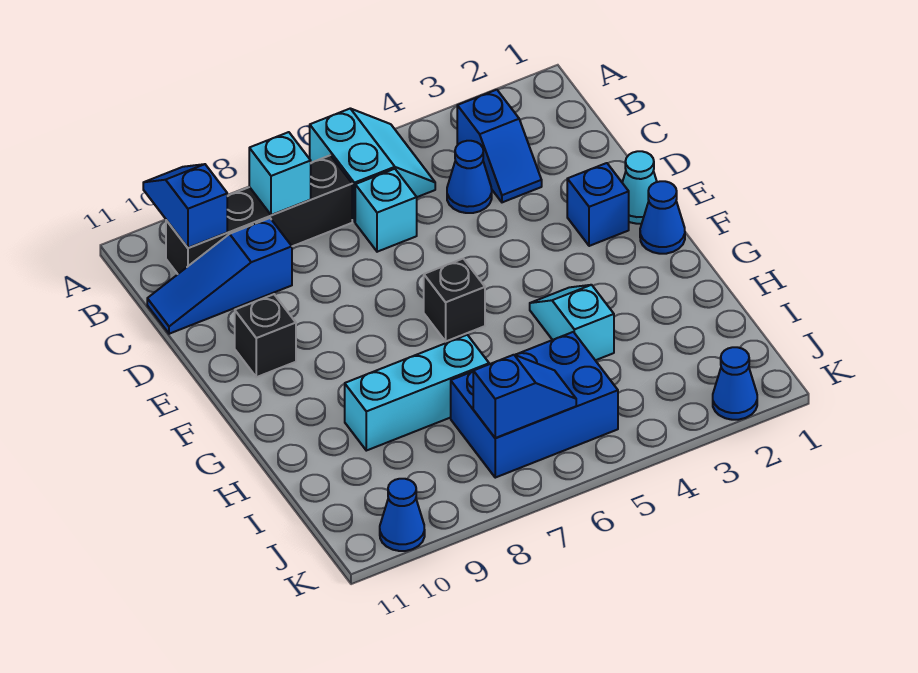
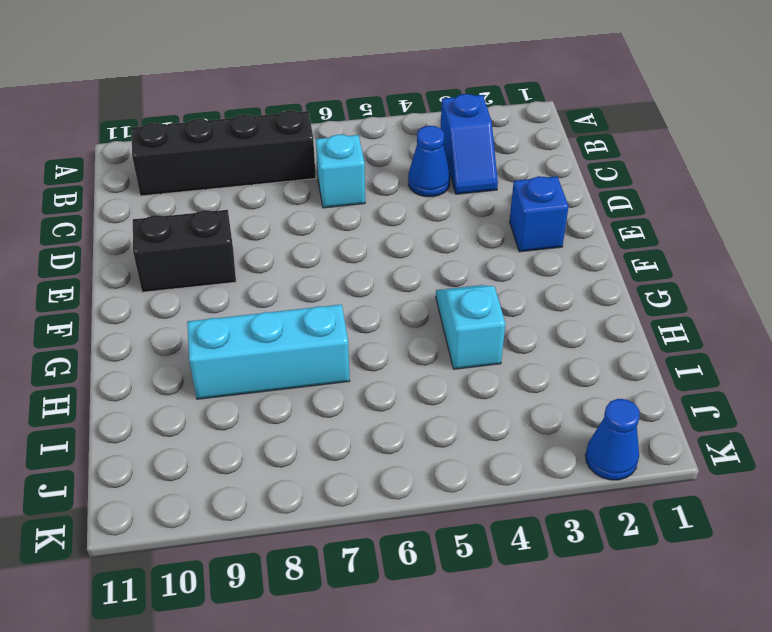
black 1x2 brick [133,210,236,292] -> black 1x1 brick [235,294,296,377]
none -> cyan 2x2 slope [310,109,435,222]
none -> blue 1x3 slope [147,218,292,334]
none -> cyan 1x1 cone [622,151,657,224]

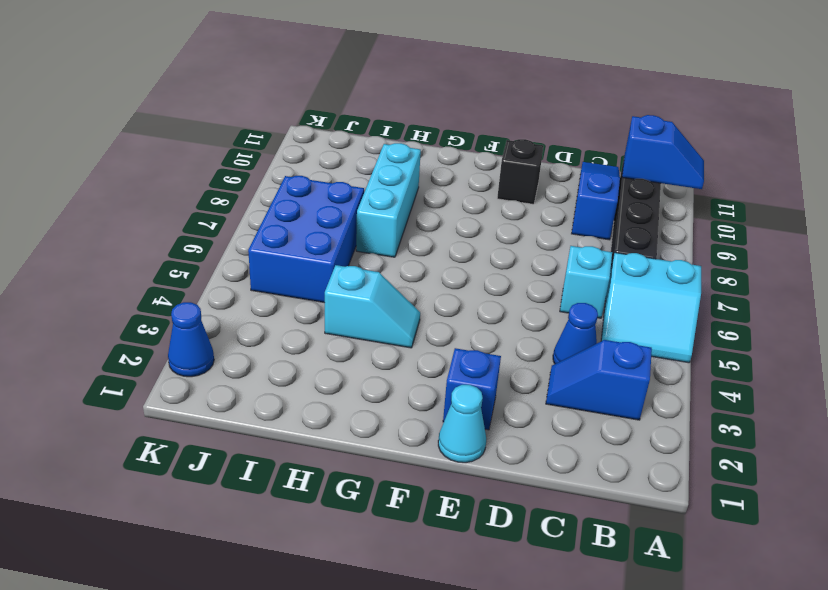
none -> blue 1x1 cone [640,181,685,254]
none -> black 1x1 brick [424,259,485,341]
none -> blue 1x1 cone [380,479,425,551]

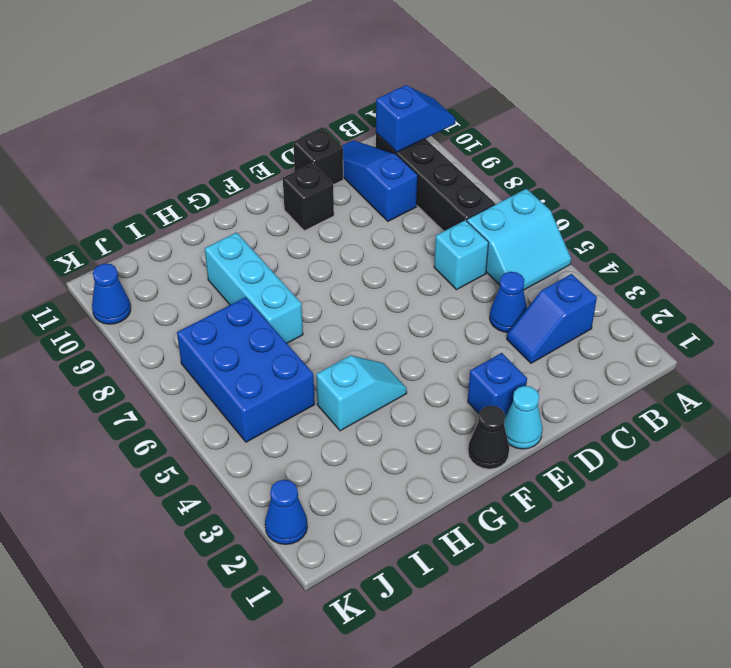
black 1x1 brick [293,128,343,185] -> black 1x1 brick moved to [424,259,485,341]
black 1x1 cone [468,406,509,469] -> blue 1x1 cone [640,181,685,254]
none -> cyan 1x1 brick [249,132,311,215]
none -> blue 1x2 slope [473,355,576,438]

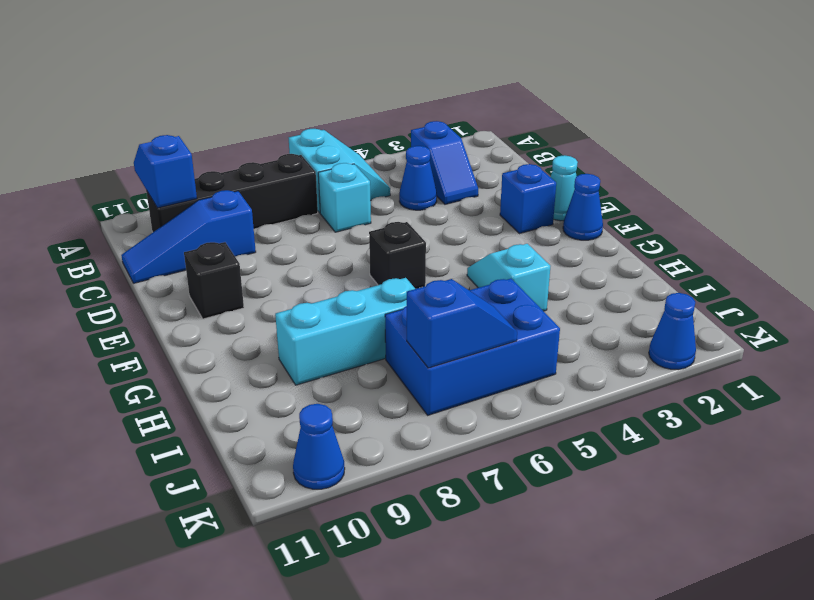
none -> cyan 1x1 brick [249,132,311,215]

